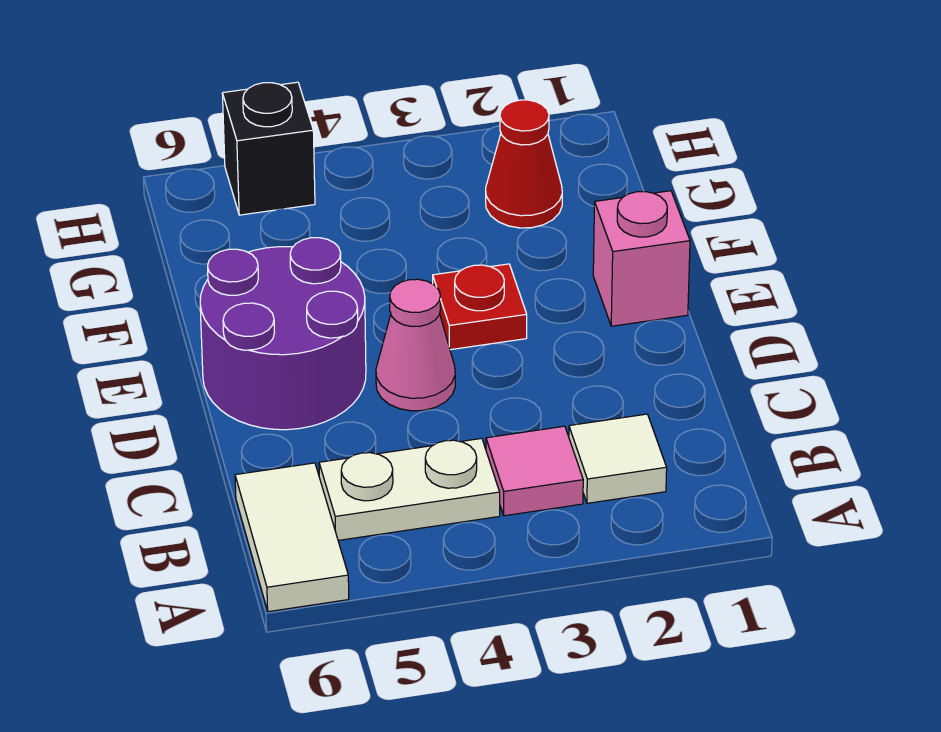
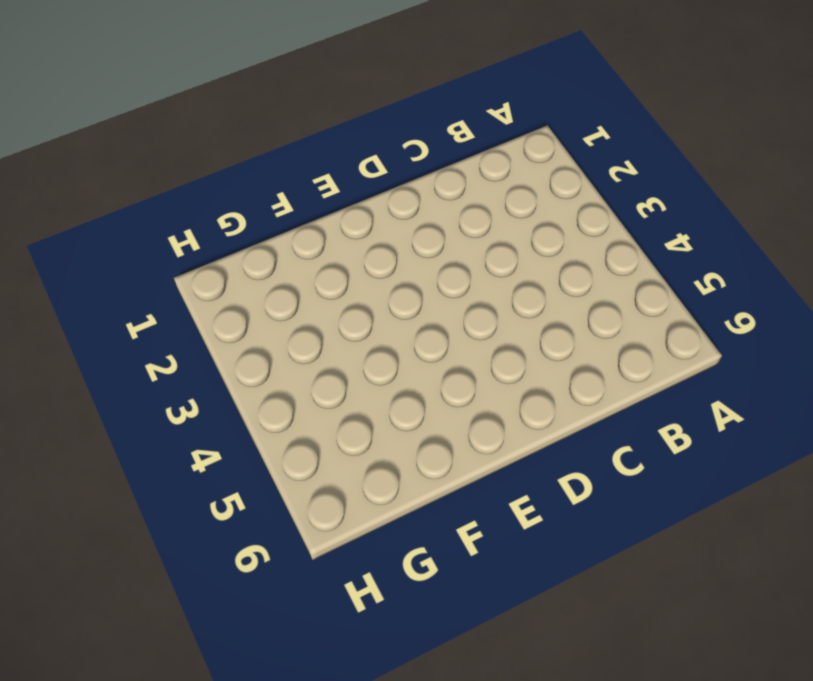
none -> white 1x2 tile [235,463,349,612]
none -> white 1x1 tile [569,414,667,503]

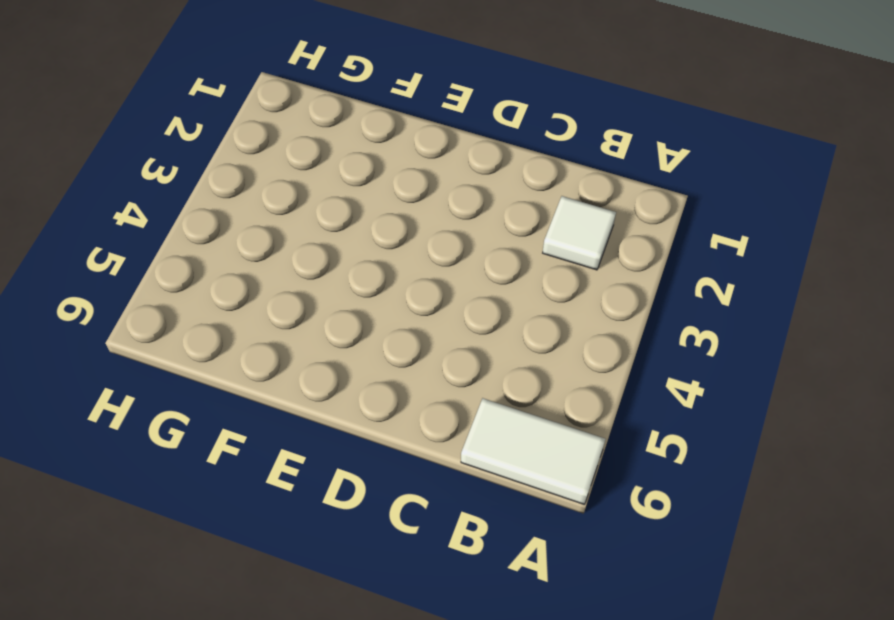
none -> pink 1x1 tile [486,426,583,516]
none -> white 1x2 plate [319,438,500,540]

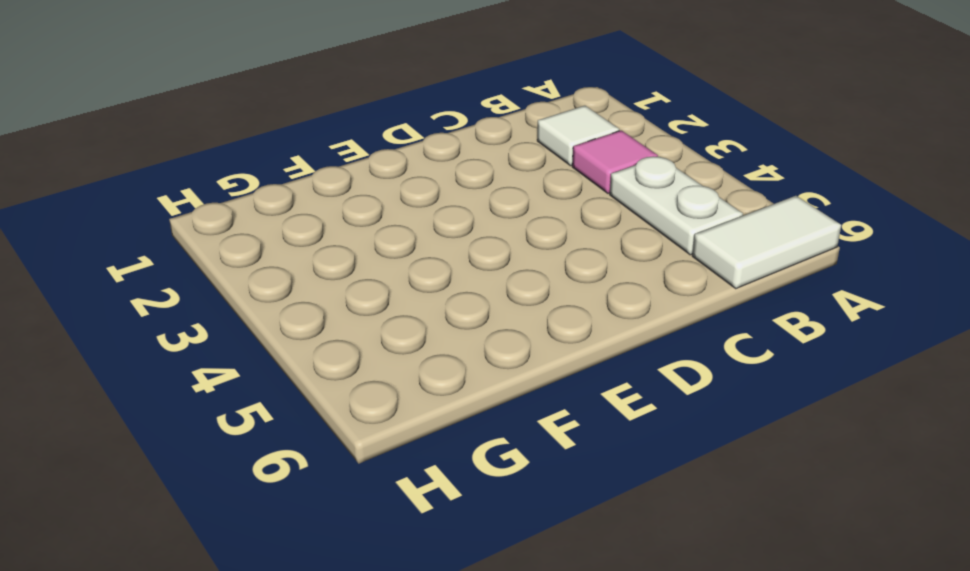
none -> pink 1x1 cone [376,279,455,411]
none -> purple 2x2 round brick [200,238,366,430]

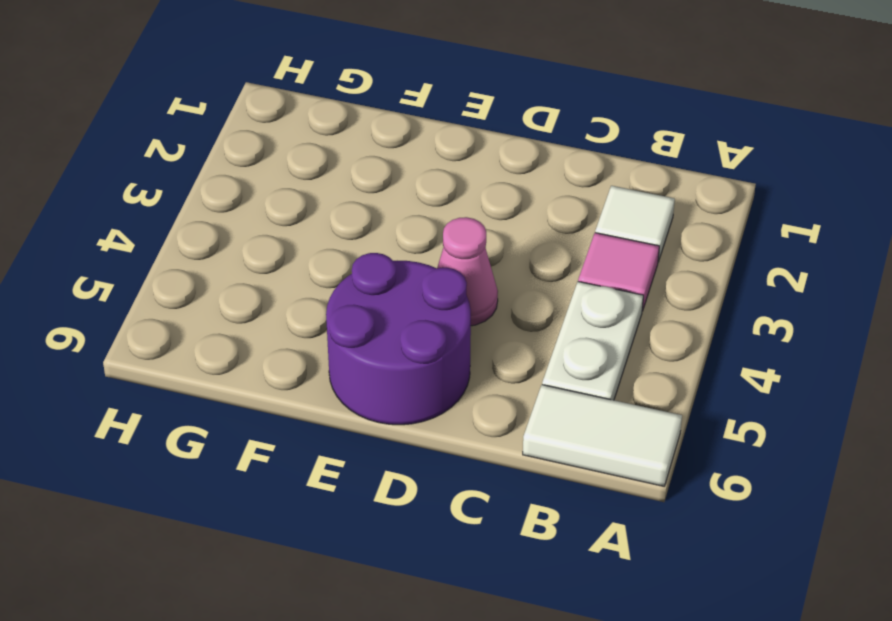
none -> pink 1x1 brick [593,191,690,326]
none -> red 1x1 plate [433,264,527,350]

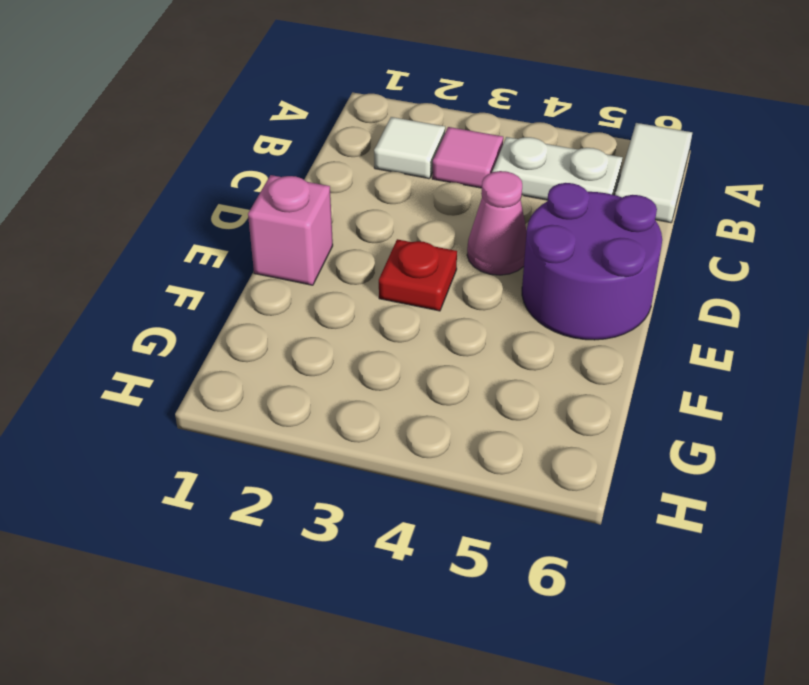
none -> red 1x1 cone [486,100,562,228]
none -> black 1x1 brick [222,82,315,215]

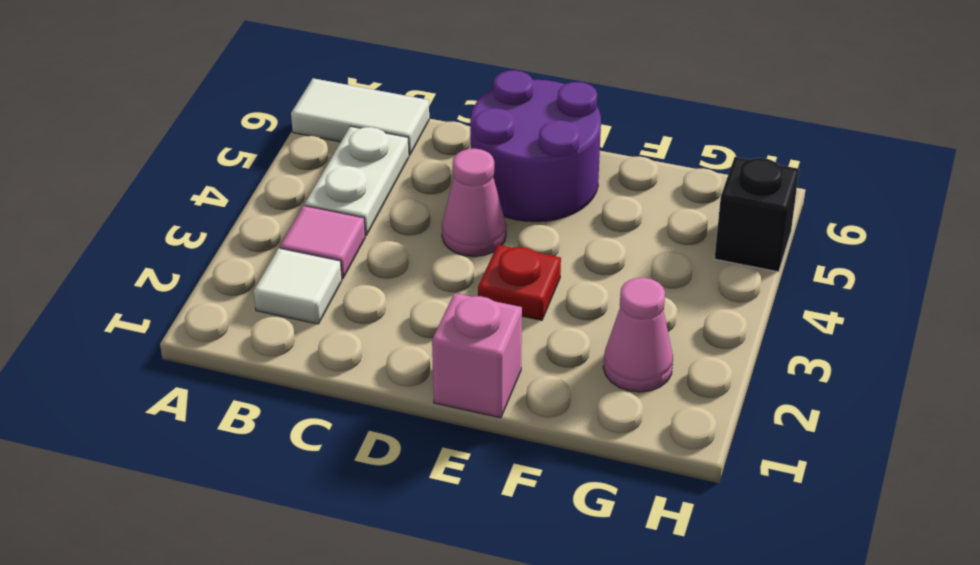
pink 1x1 cone [603,278,673,392] -> red 1x1 cone [486,100,562,228]

